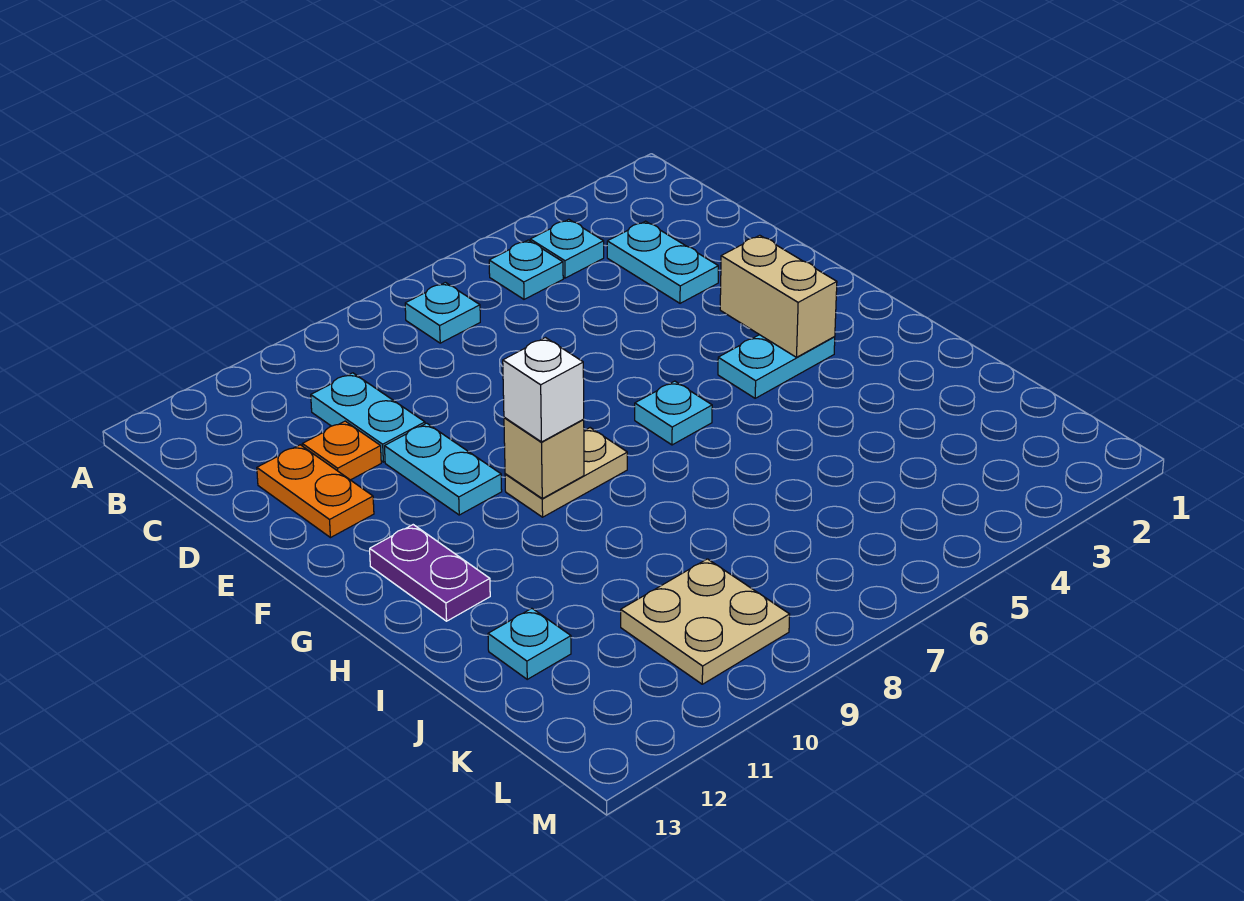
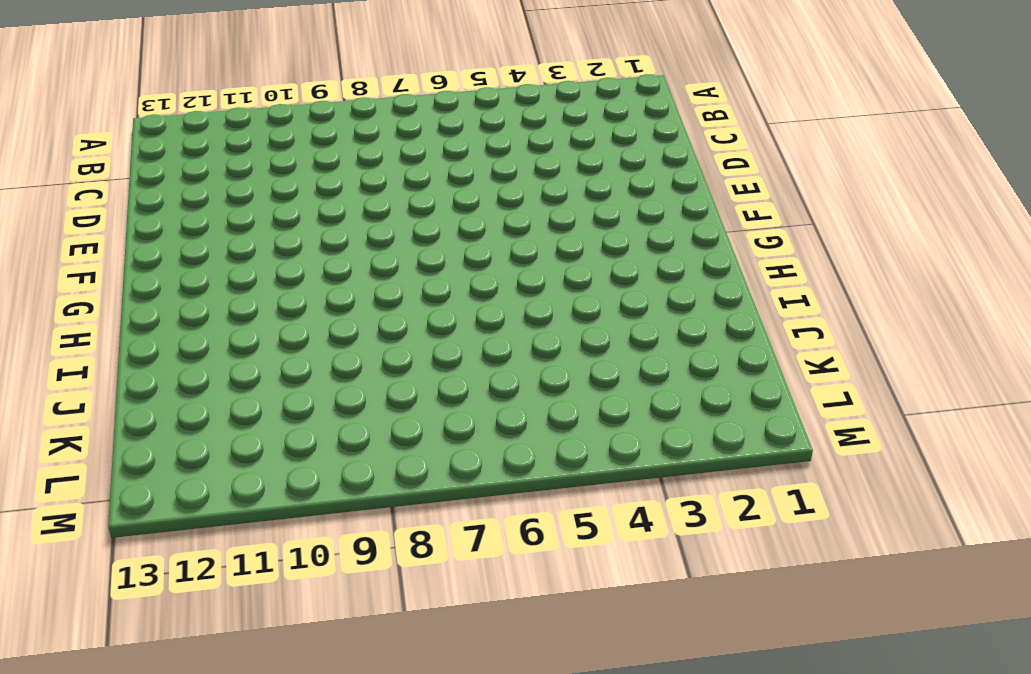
none -> cyan 1x1 plate [530,219,604,278]
none -> cyan 1x1 plate [489,240,563,299]
none -> cyan 1x1 plate [405,282,480,343]

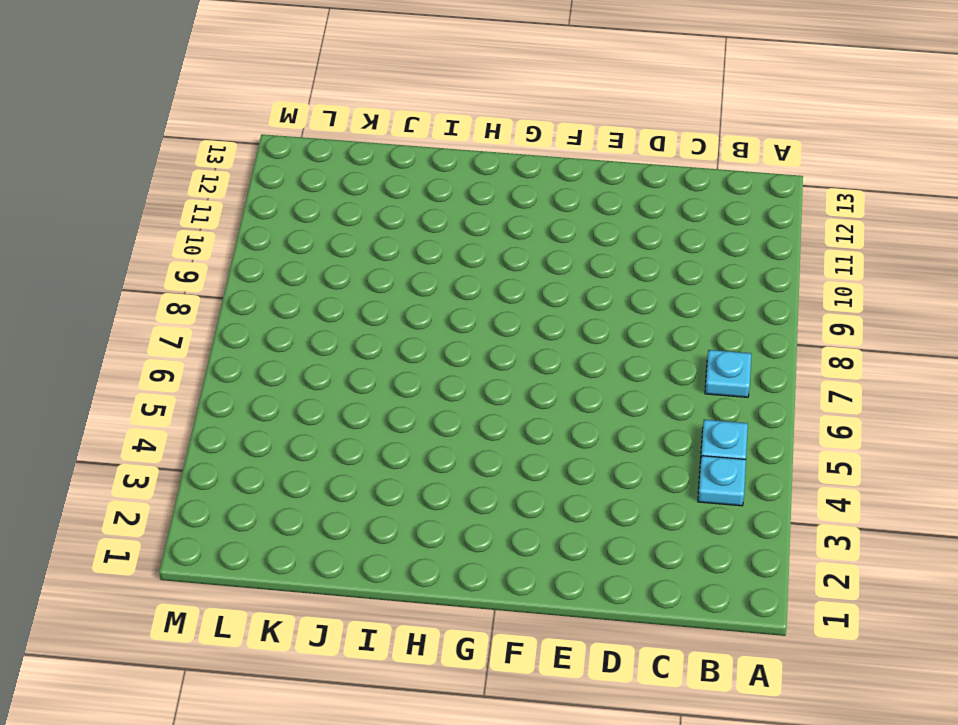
none -> cyan 1x2 plate [607,221,718,303]
none -> cyan 1x2 plate [311,373,425,462]
none -> orange 1x1 plate [302,421,381,480]

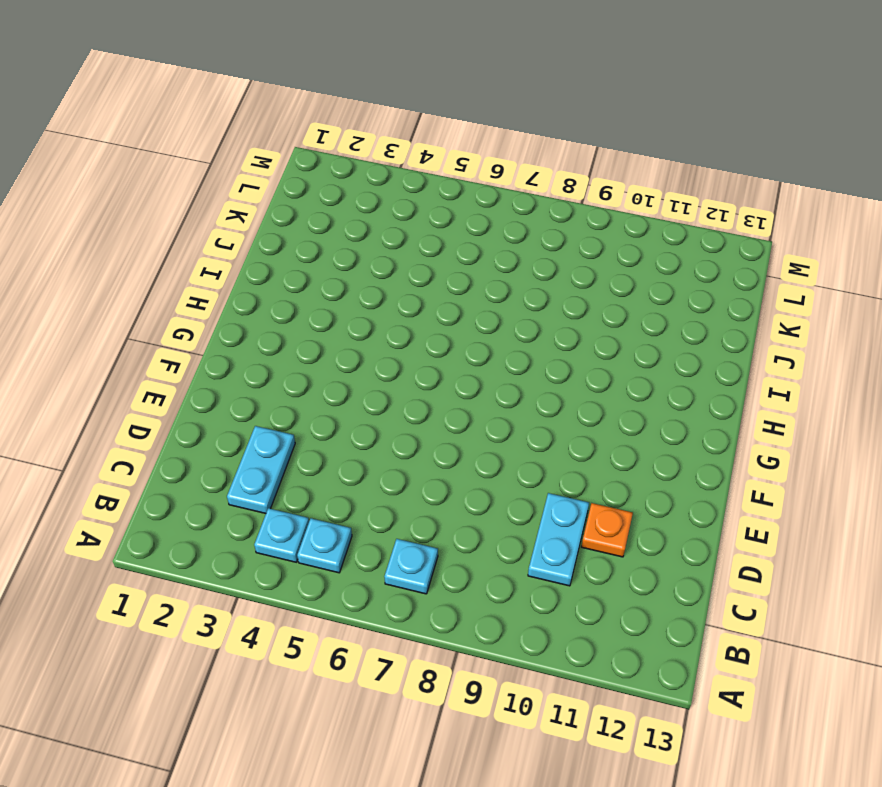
none -> orange 1x2 plate [257,445,374,538]
none -> cyan 1x2 plate [385,423,502,515]
none -> cyan 1x2 plate [718,335,835,398]

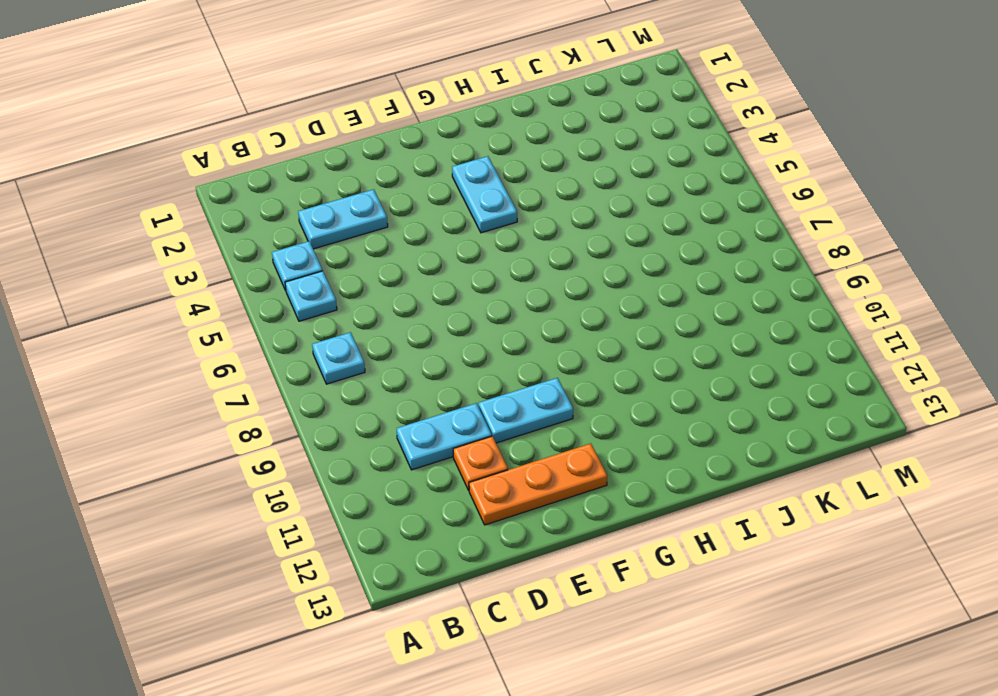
orange 1x3 plate [469,444,607,525] -> orange 1x2 plate [257,445,374,538]
none -> cyan 1x1 plate [635,381,712,445]
none -> tan 1x2 plate [505,428,627,517]
none -> purple 1x2 plate [370,525,490,621]

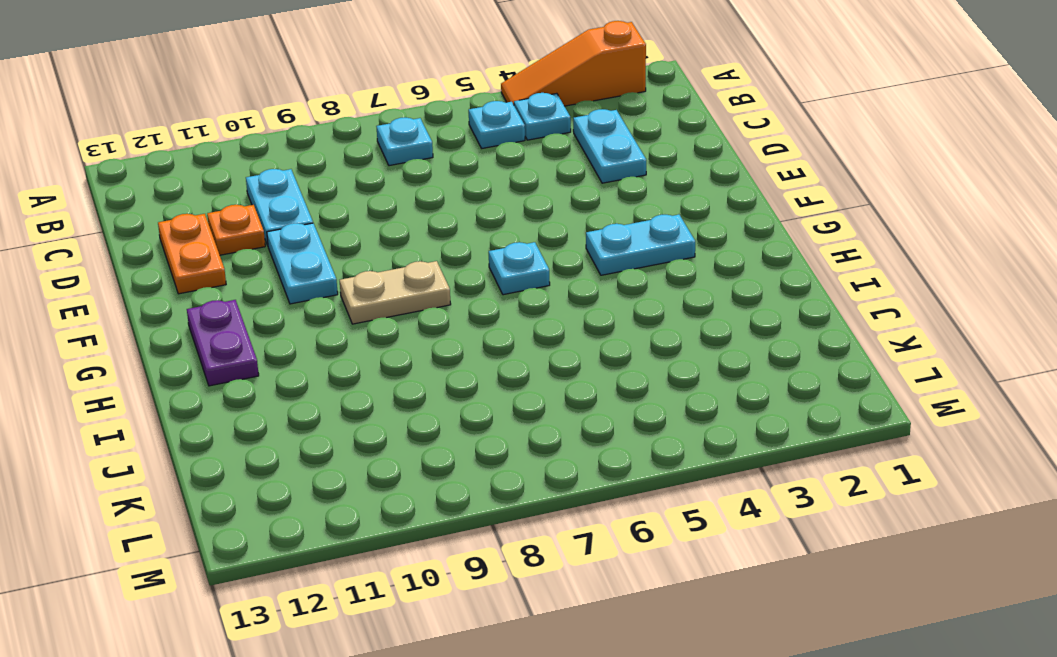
orange 1x3 slope [501,21,646,106] -> none
none -> cyan 1x1 plate [488,608,571,679]
none -> tan 2x2 plate [621,559,790,684]
none -> tan 1x2 brick [720,235,837,357]

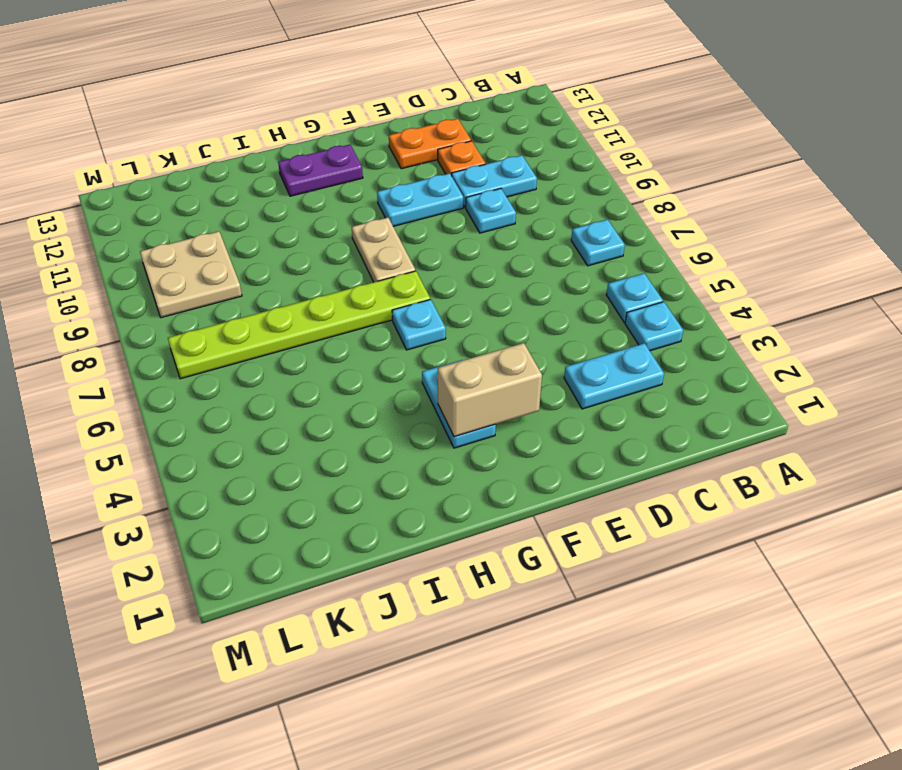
cyan 1x1 plate [466,188,516,233] -> cyan 1x1 plate moved to [488,608,571,679]
lime 1x6 plate [168,271,430,379] -> none
none -> tan 1x1 brick [504,417,584,499]
none -> white 1x1 brick [503,338,584,442]

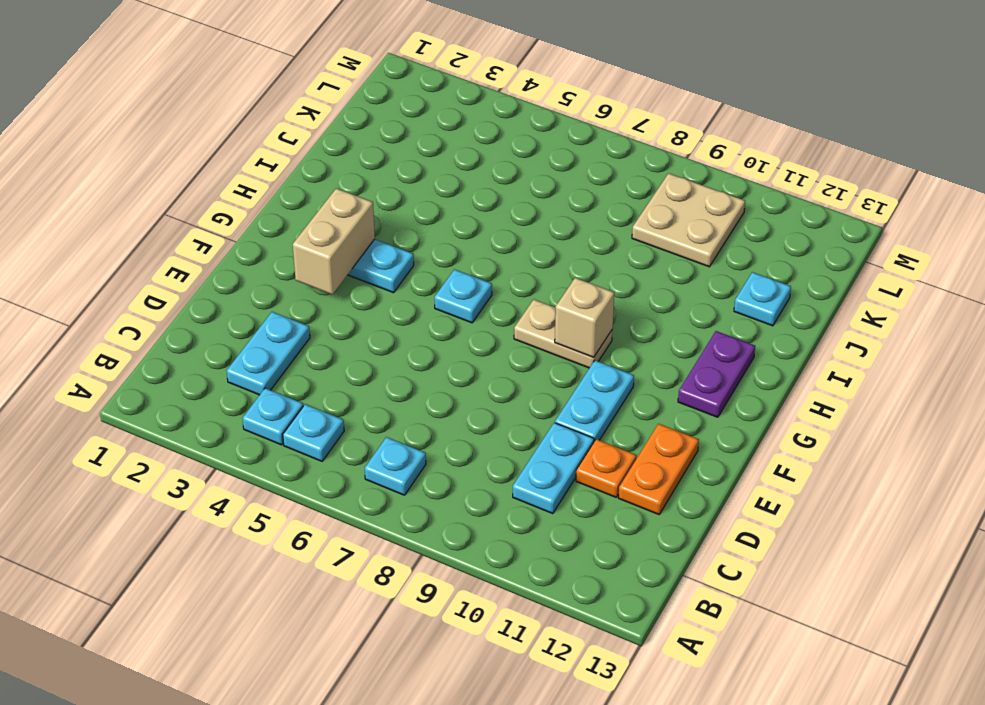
none -> white 1x1 brick [503,338,584,442]

